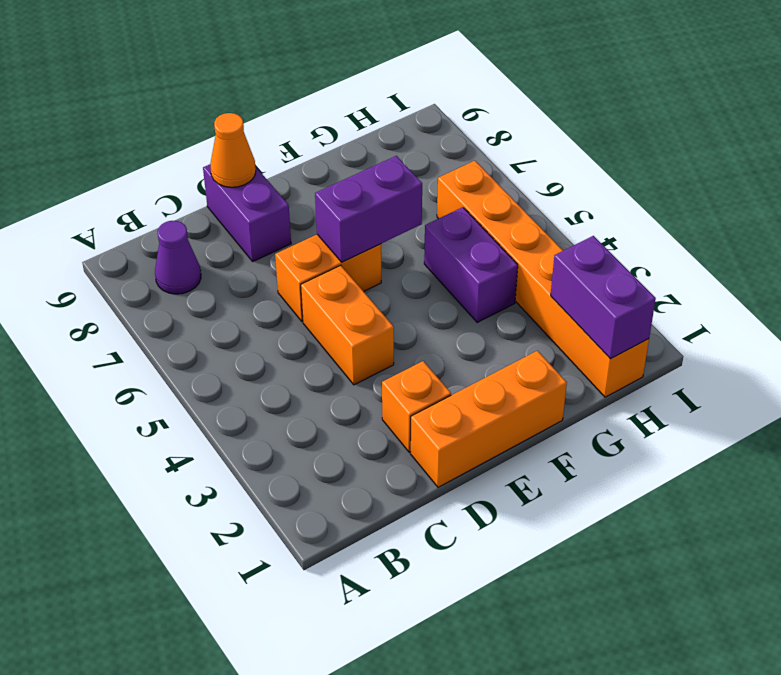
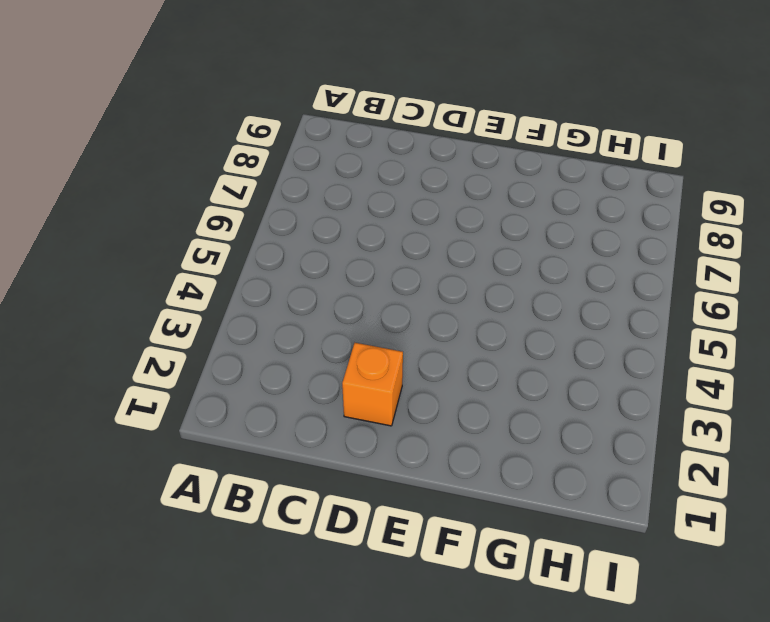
none -> purple 1x1 cone [155,221,201,294]
none -> orange 1x3 brick [410,351,567,487]

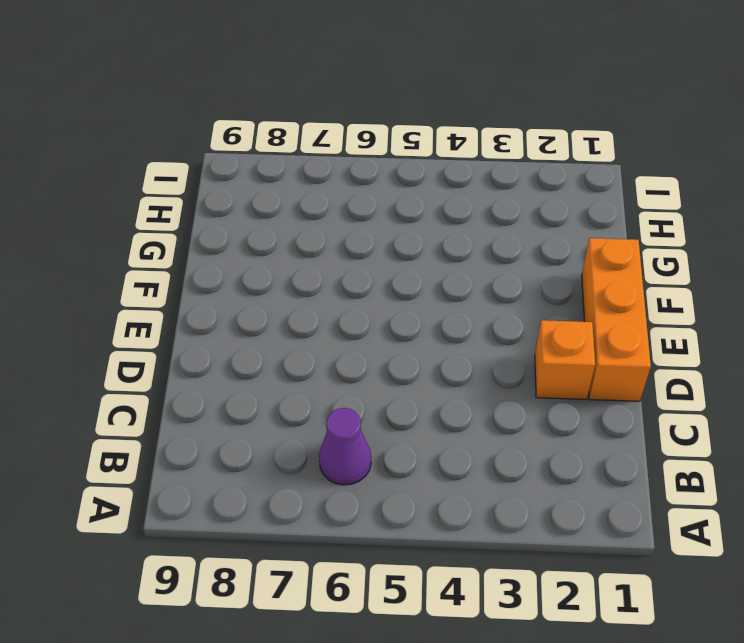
purple 1x1 cone [319,408,371,485] -> purple 1x1 cone moved to [155,221,201,294]
none -> orange 1x2 brick [301,265,394,385]
none -> orange 1x2 brick [275,235,381,321]

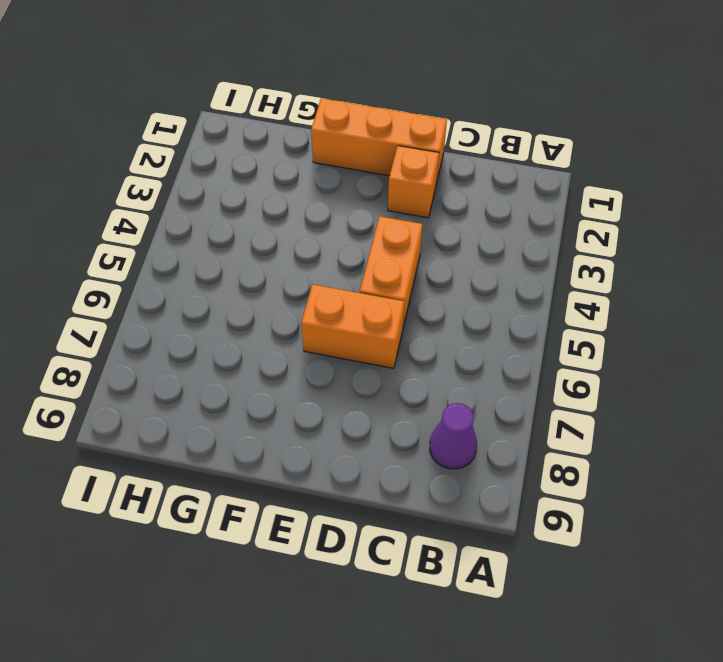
none -> purple 1x2 brick [203,164,291,261]
none -> purple 1x2 brick [424,207,518,322]

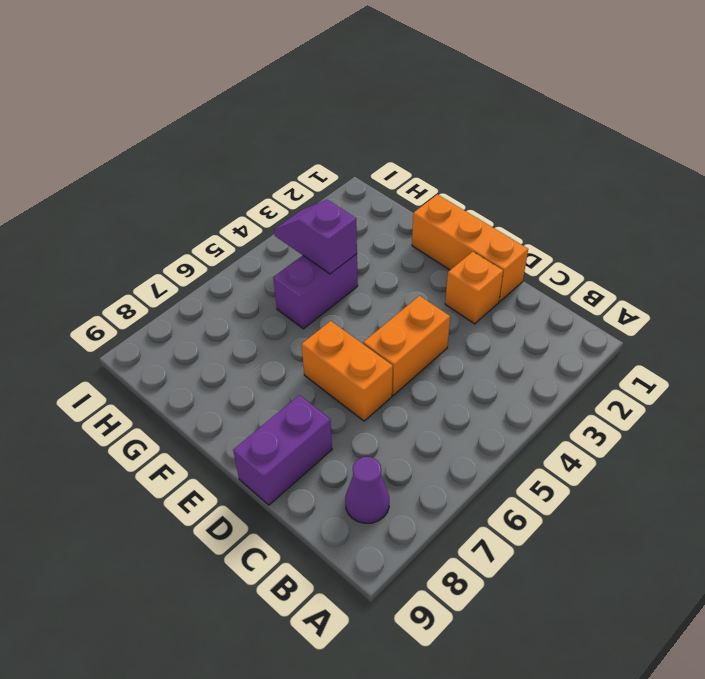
purple 1x2 slope [274,200,357,274] -> none
none -> orange 1x6 brick [437,161,649,397]
none -> orange 1x1 cone [210,113,256,187]

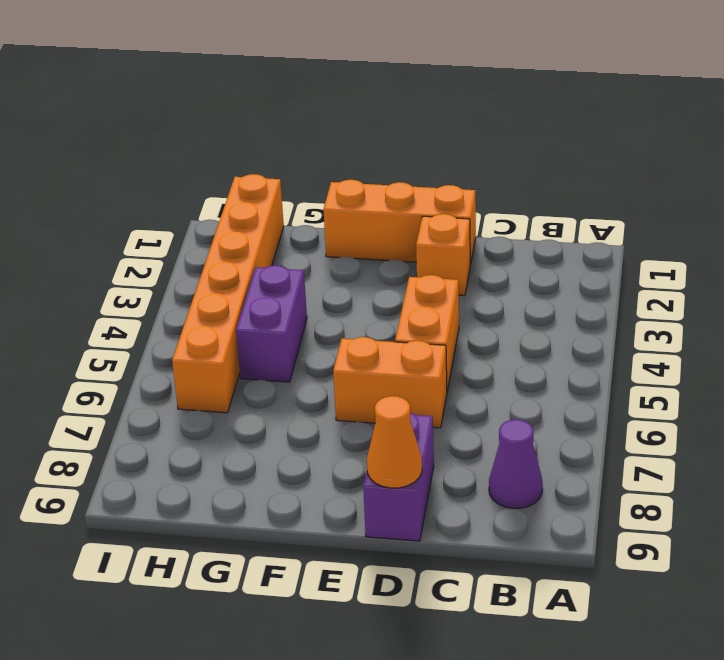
none -> purple 1x2 brick [315,156,422,262]
none -> purple 1x2 brick [551,236,656,359]

